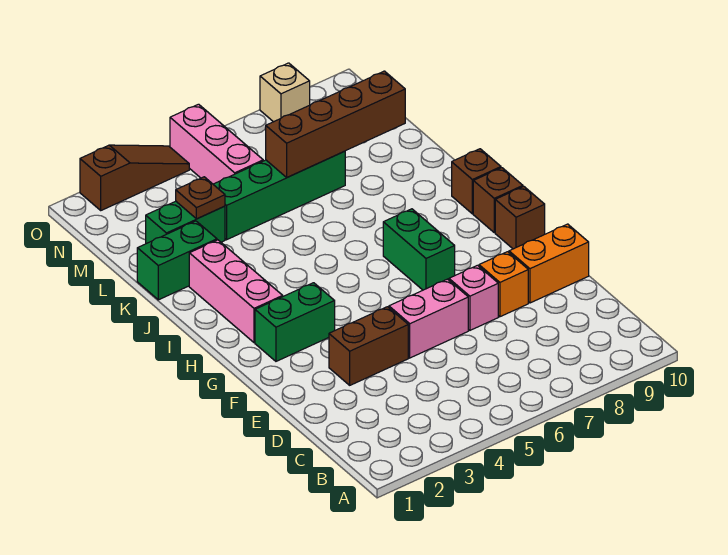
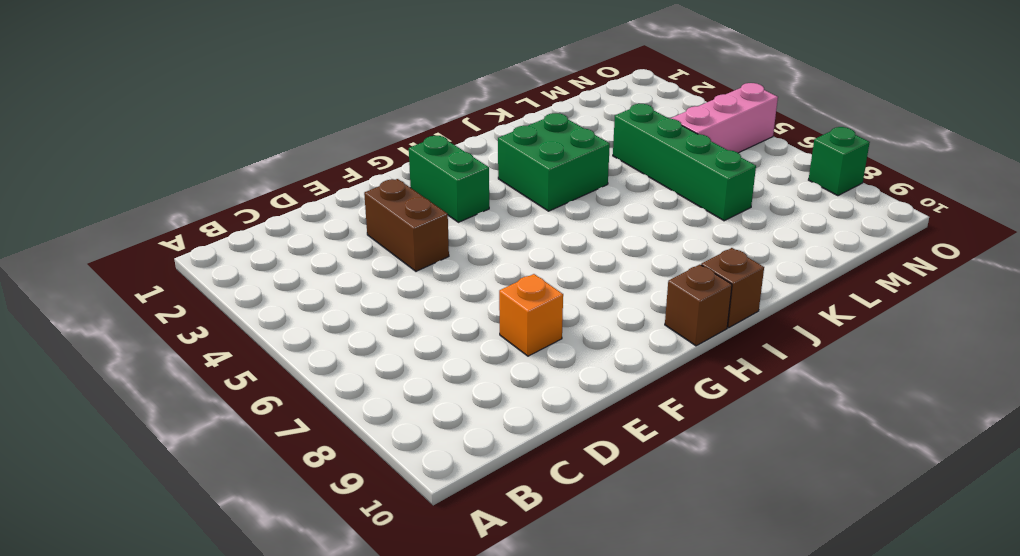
green 2x2 brick [498,113,610,211] -> none
green 1x1 brick [809,127,870,196] -> tan 1x1 brick [260,63,310,122]
none -> pink 1x2 brick [389,279,468,358]
none -> pink 1x1 brick [449,265,498,330]
none -> orange 1x2 brick [509,224,589,303]

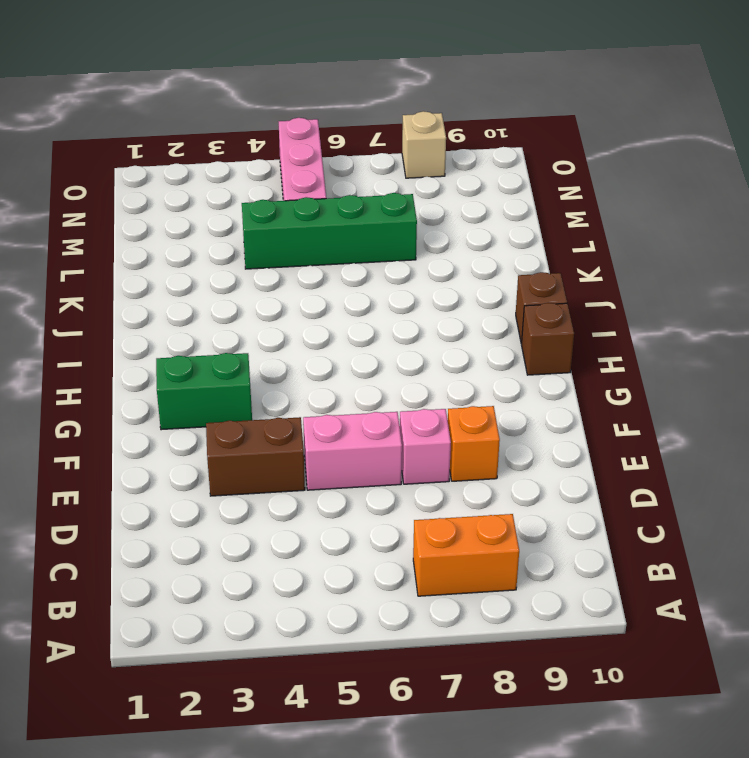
orange 1x2 brick [413,514,519,596] -> orange 1x2 brick moved to [509,224,589,303]
none -> green 1x2 brick [383,209,455,290]
none -> brown 1x1 brick [495,186,545,249]
none -> pink 1x3 brick [189,240,283,343]

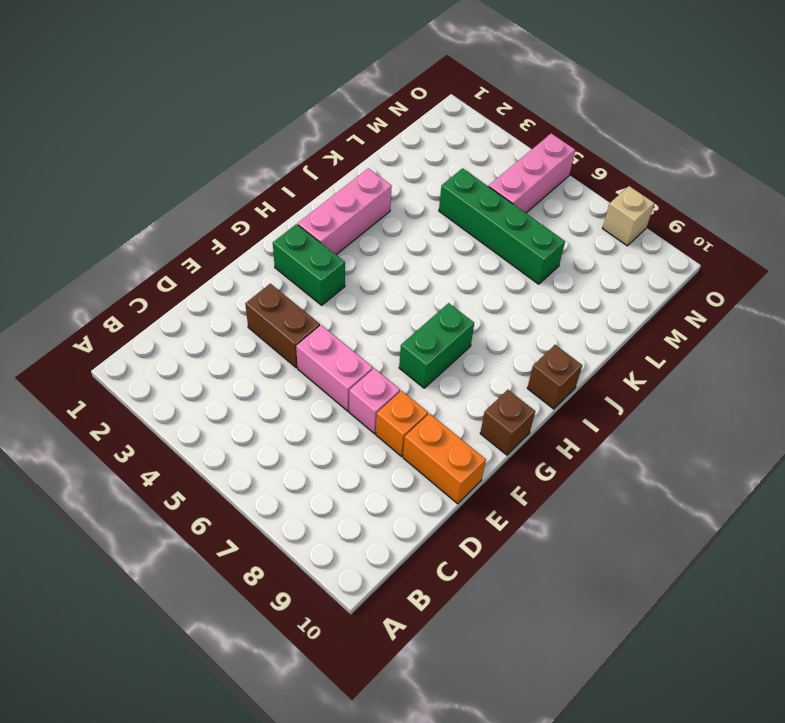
none -> brown 1x1 brick [473,168,523,233]
none -> green 1x2 brick [137,221,217,300]
none -> green 1x2 brick [146,201,225,244]

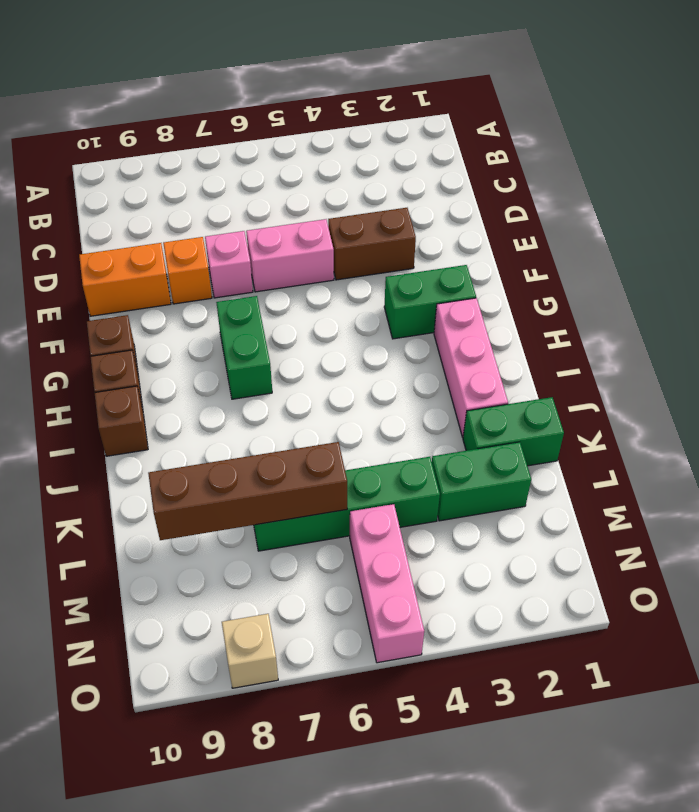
none -> brown 1x3 slope [80,145,189,210]
none -> brown 1x1 plate [176,177,225,219]

